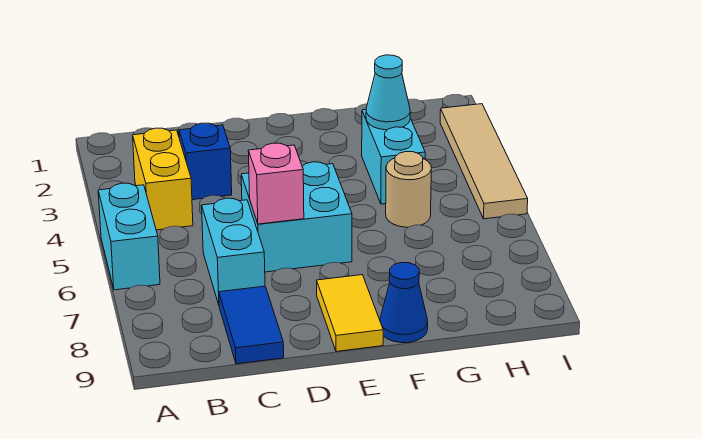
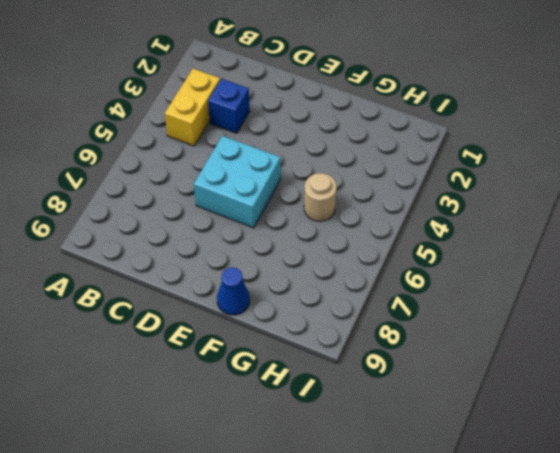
none -> cyan 1x2 brick [98,183,160,290]
none -> cyan 1x2 brick [202,198,265,305]
none -> blue 1x2 tile [219,286,284,364]

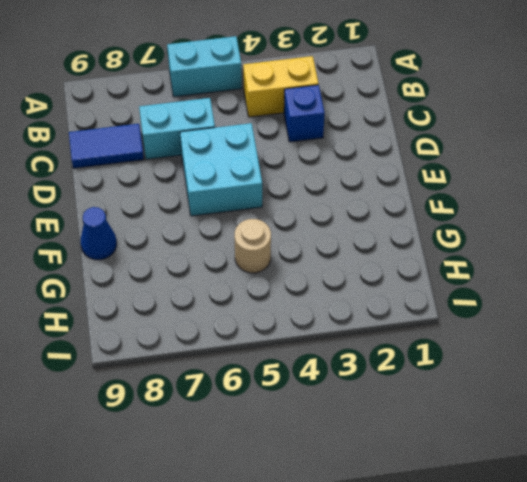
none -> yellow 1x2 tile [317,275,383,351]
none -> cyan 1x2 brick [362,110,425,204]
none -> tan 1x4 tile [440,104,528,219]

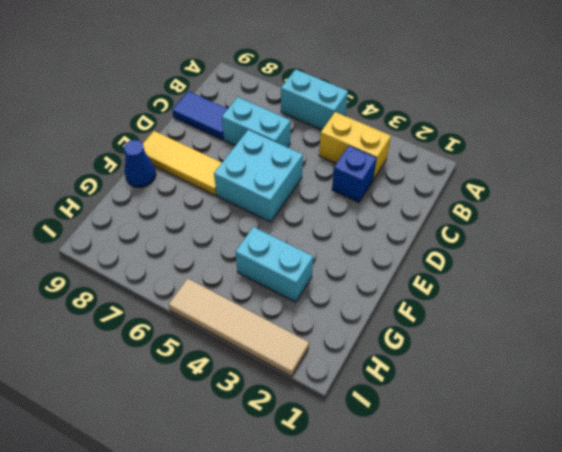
yellow 1x3 tile [143,131,222,195] -> yellow 1x2 tile [317,275,383,351]
none -> tan 1x1 round brick [386,152,431,227]
none -> pink 1x1 brick [248,143,304,224]
none -> cyan 1x1 cone [366,55,410,130]

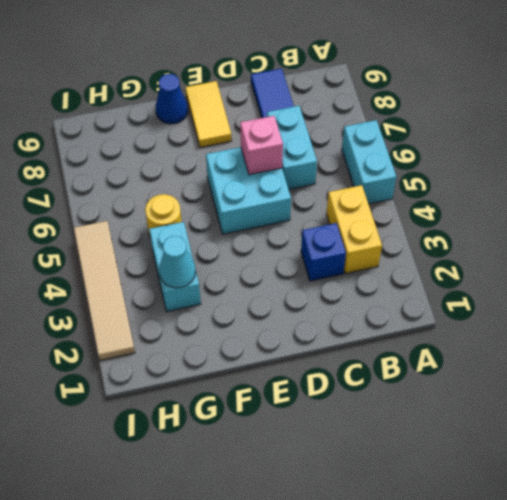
yellow 1x1 round brick [145,194,182,238] -> tan 1x1 round brick [386,152,431,227]

